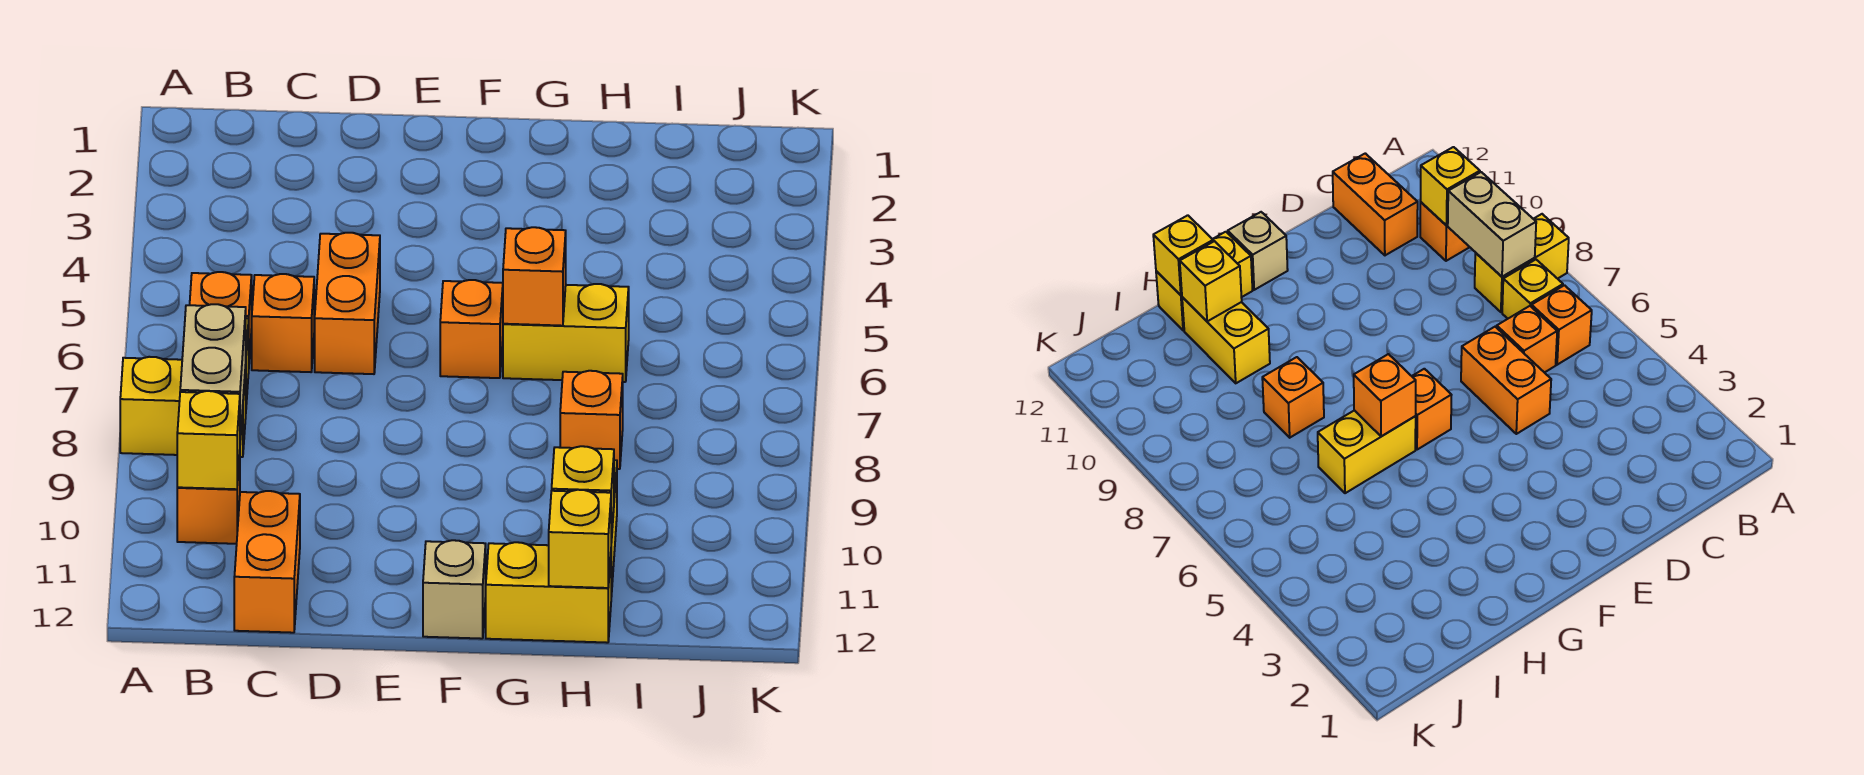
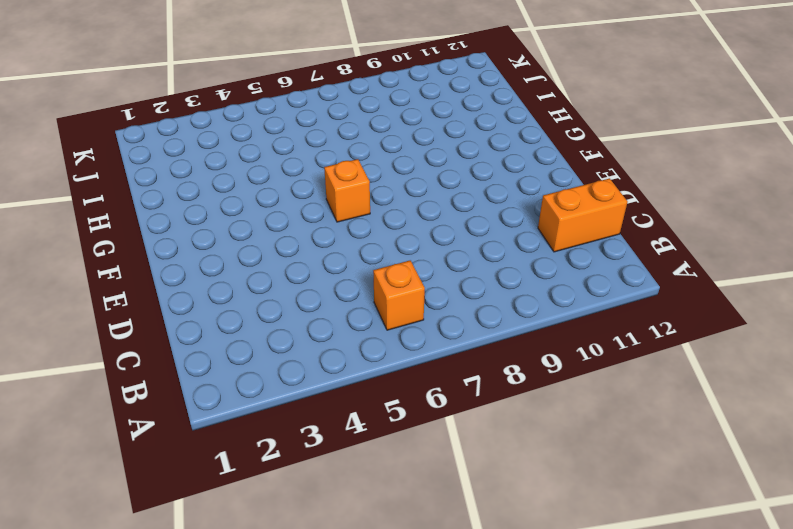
none -> yellow 1x2 brick [120,357,246,457]
none -> yellow 1x1 brick [1502,260,1563,319]
none -> orange 1x1 brick [177,455,240,544]

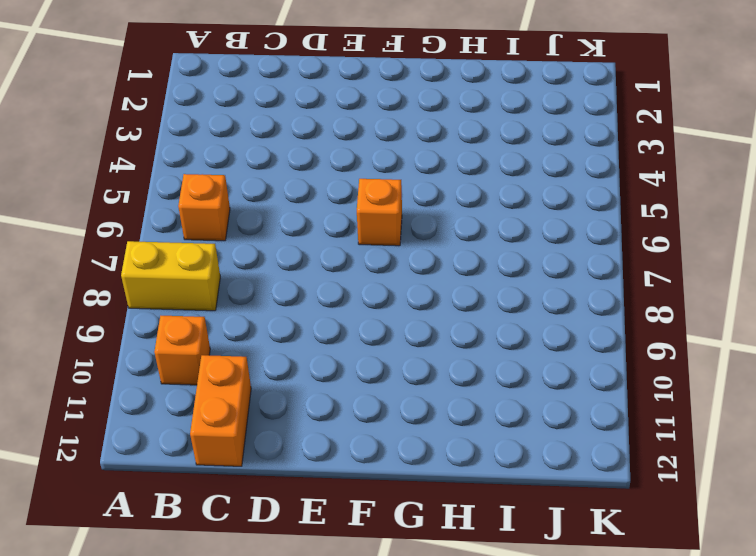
none -> yellow 1x1 brick [1502,260,1563,319]
none -> orange 1x1 brick [252,274,314,372]
none -> orange 1x2 brick [315,233,380,374]

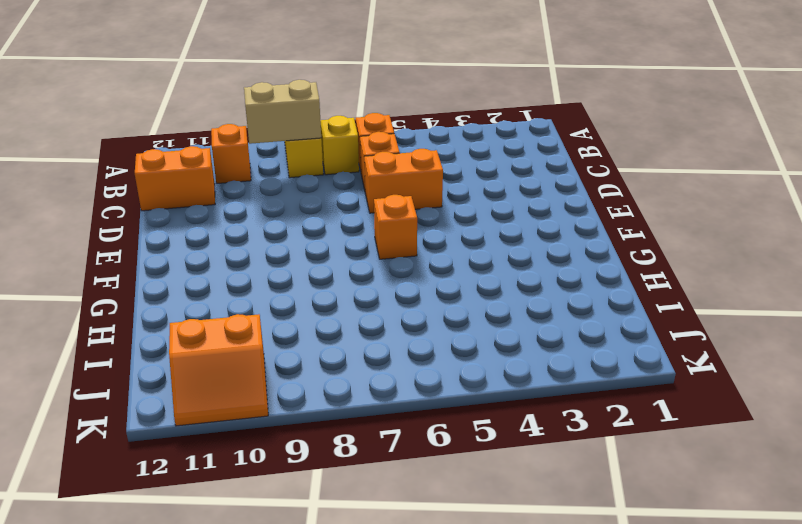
orange 2x2 slope [169,314,268,426] -> none
none -> tan 1x1 brick [423,540,486,639]
none -> yellow 1x2 brick [503,284,629,382]
none -> yellow 1x2 brick [486,542,611,643]

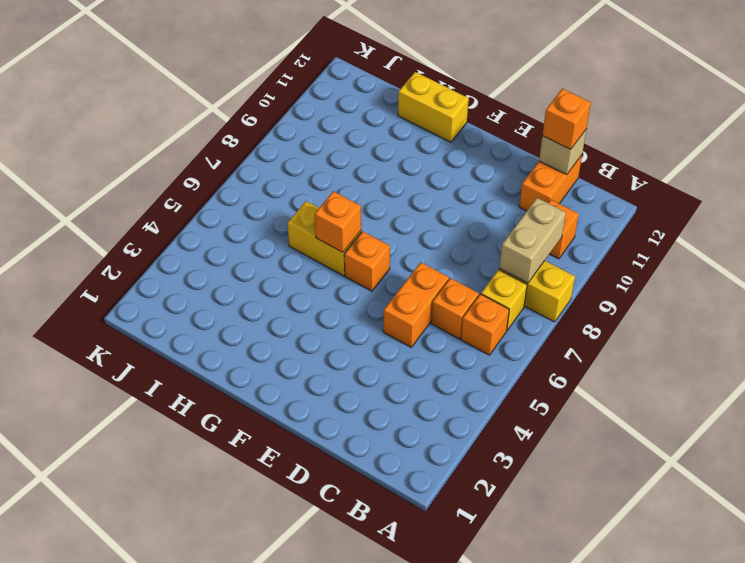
tan 1x1 brick [539,130,586,175] -> tan 1x1 brick moved to [423,540,486,639]
orange 1x1 brick [542,89,591,149] -> orange 1x1 brick moved to [560,371,623,469]
none -> yellow 1x2 brick [1182,297,1270,383]
none -> yellow 1x1 brick [177,391,240,489]
none -> yellow 1x1 brick [552,446,614,542]

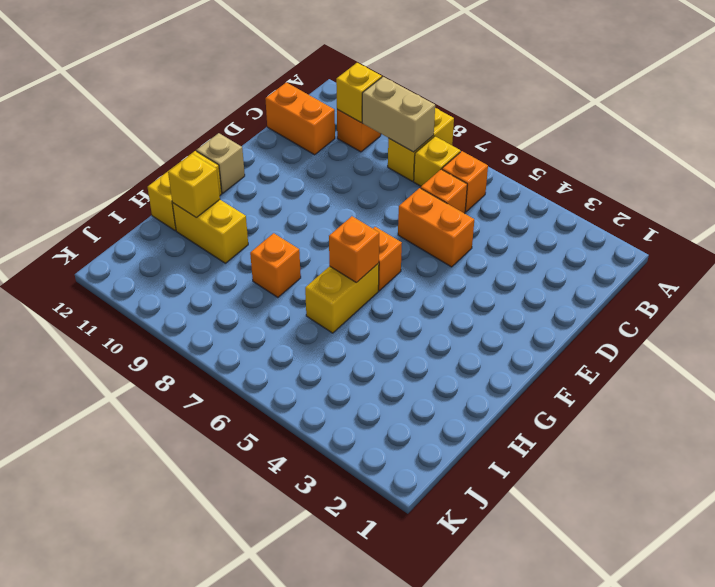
none -> yellow 1x1 brick [549,490,611,588]

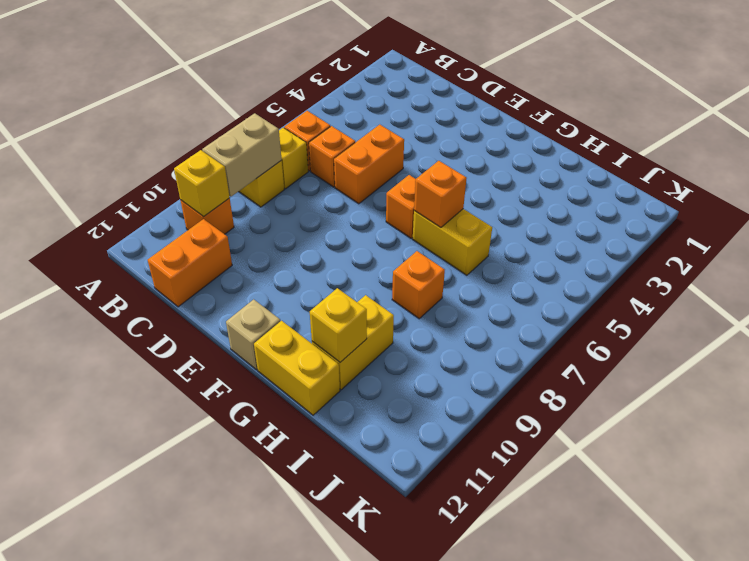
none -> yellow 1x1 brick [549,490,611,588]

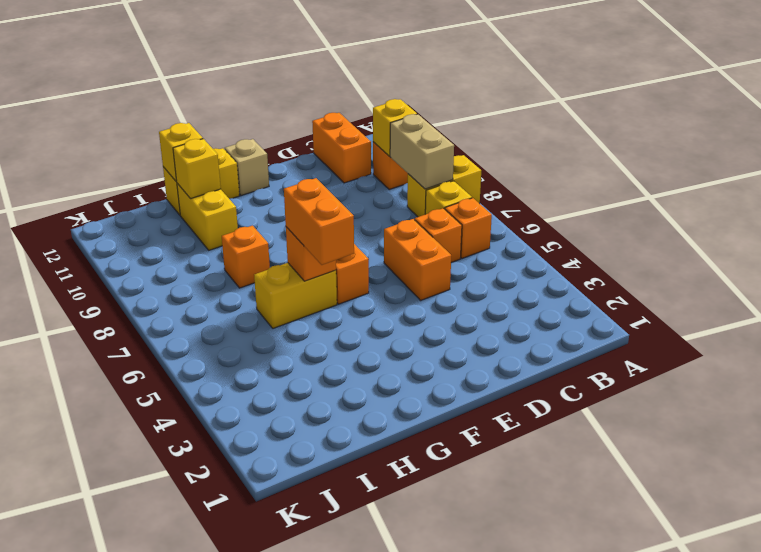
orange 1x2 brick [284,178,354,265] -> none

